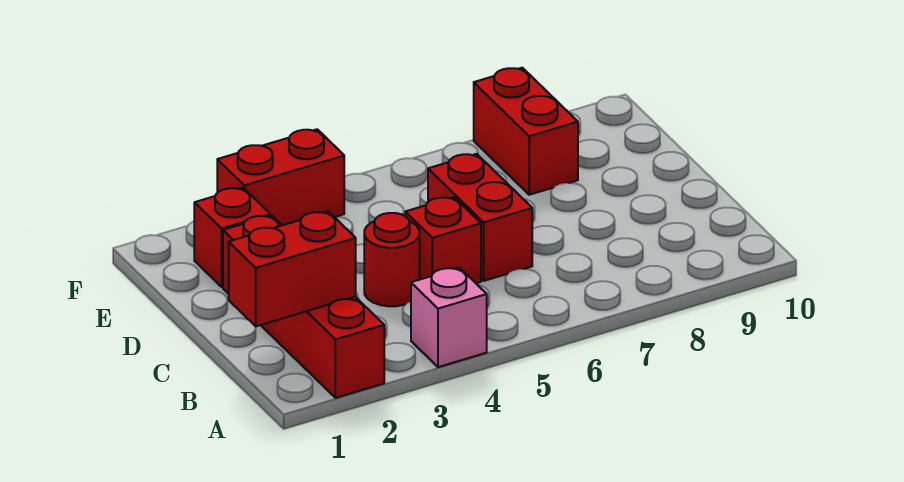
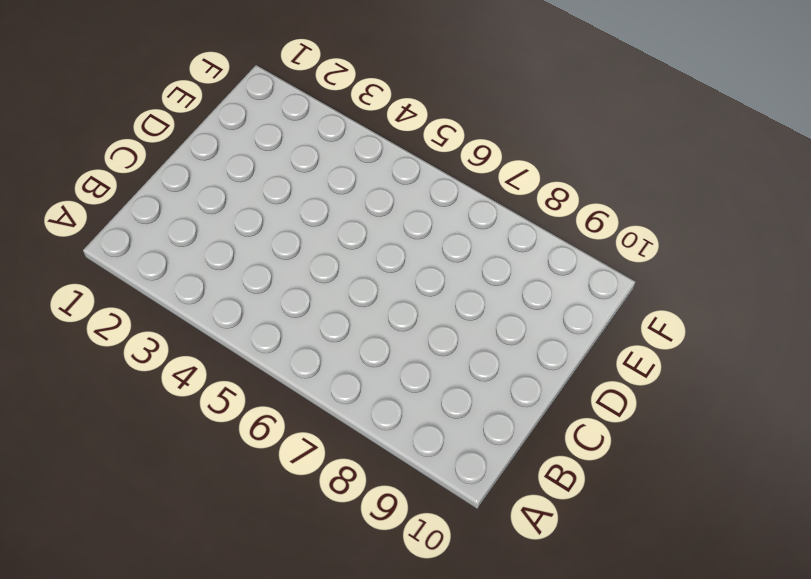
none -> red 1x4 brick [223,215,384,398]
none -> pink 1x1 brick [411,268,487,367]

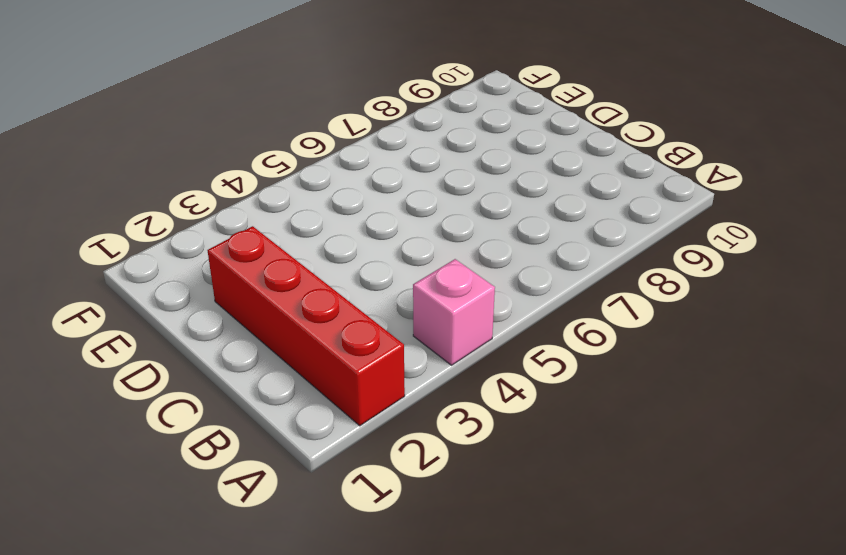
none -> red 1x1 round brick [364,213,420,306]
none -> red 1x1 brick [405,197,481,283]

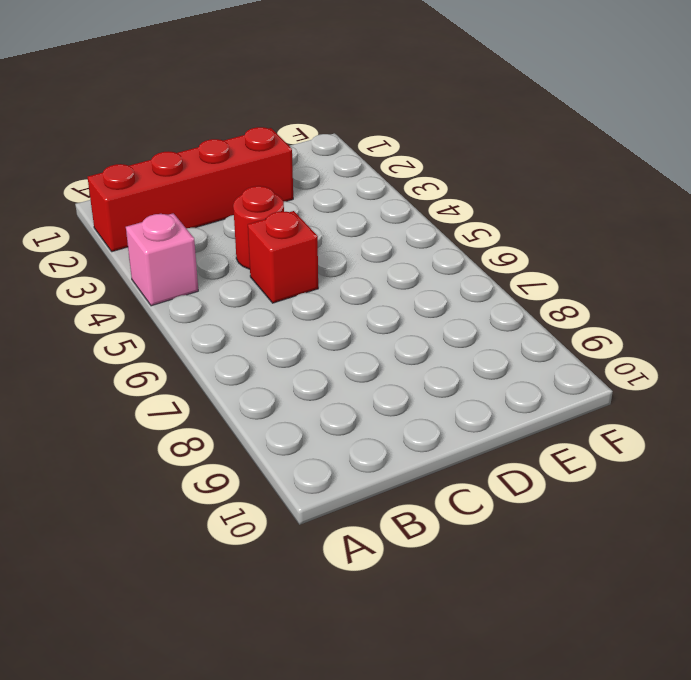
none -> red 1x2 brick [428,154,532,281]
none -> red 1x1 brick [194,188,270,287]

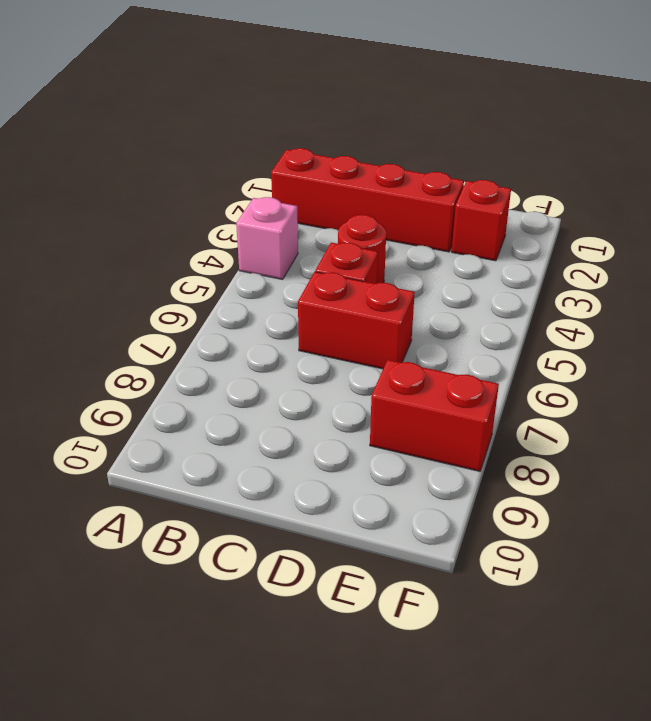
none -> red 1x2 brick [217,129,344,225]
none -> red 1x2 brick [229,212,356,326]

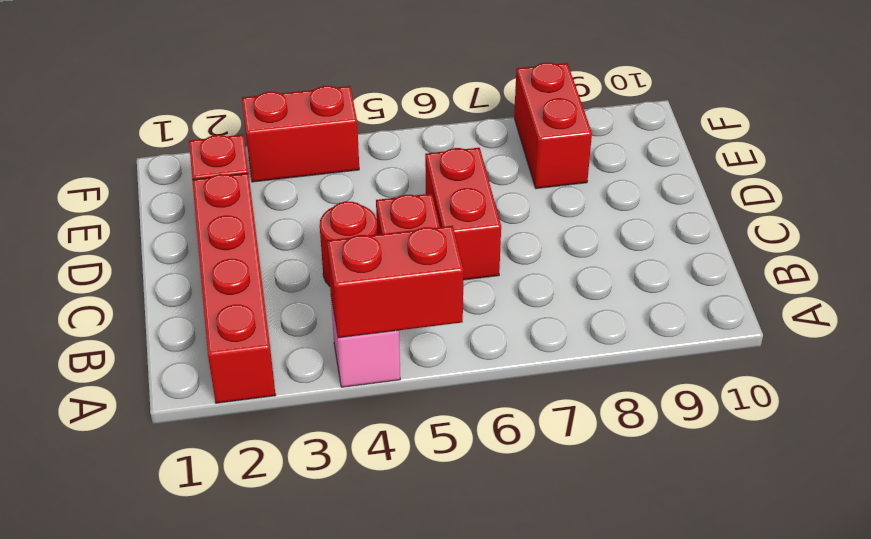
red 1x2 brick [327,226,464,338] -> red 1x2 brick moved to [229,212,356,326]

